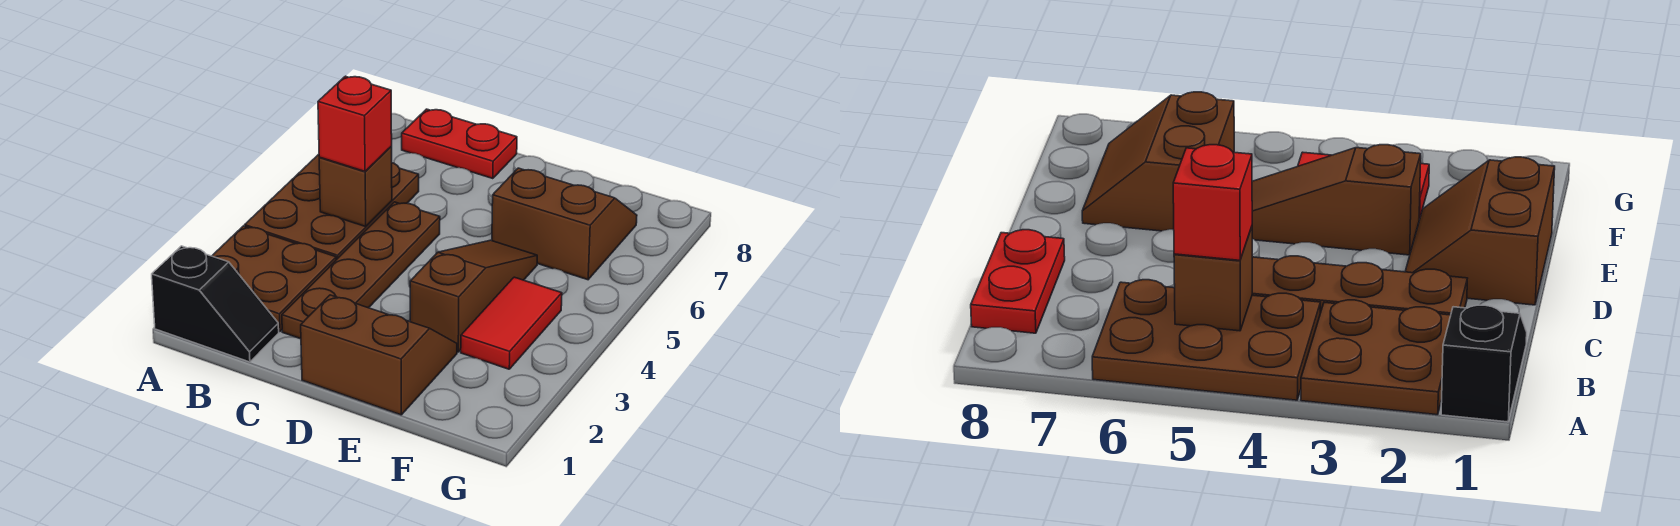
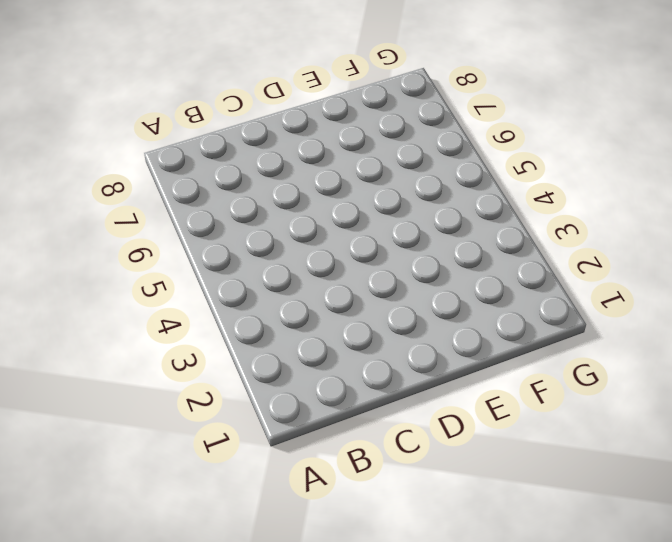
none -> black 1x2 slope [152,246,279,362]
none -> brown 2x2 plate [212,226,336,332]

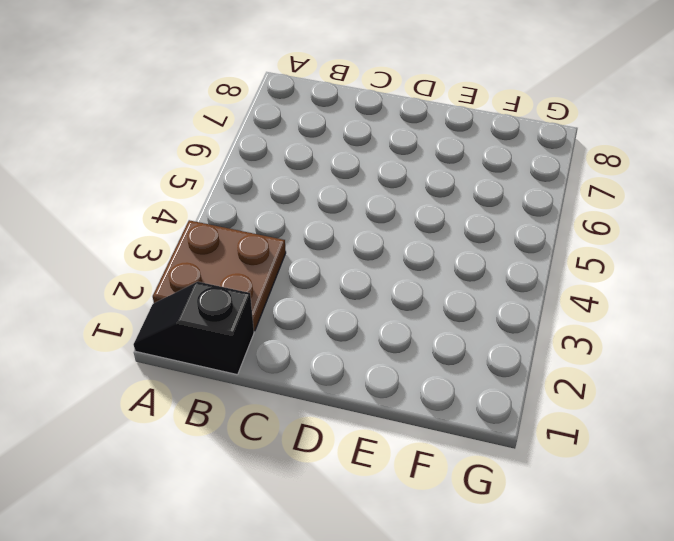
black 1x2 slope [133,282,254,375] -> black 1x2 slope turned to [152,246,279,362]
none -> brown 2x3 plate [245,154,419,260]
none -> red 1x2 plate [402,109,517,179]

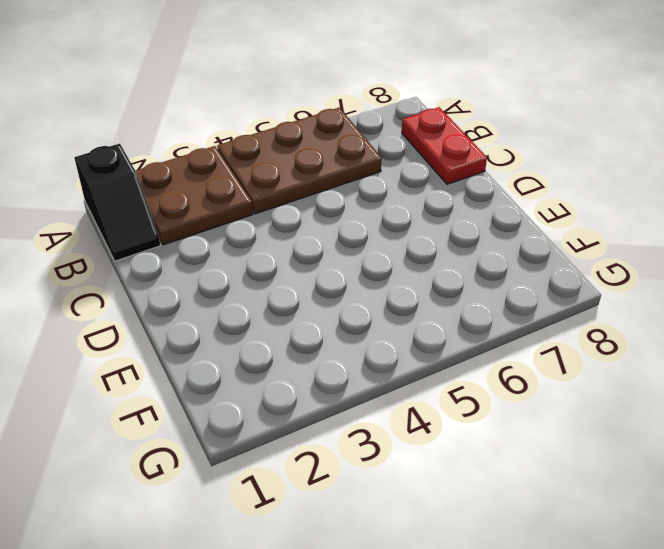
none -> brown 1x4 plate [282,202,440,339]
none -> brown 2x2 slope [301,295,457,415]

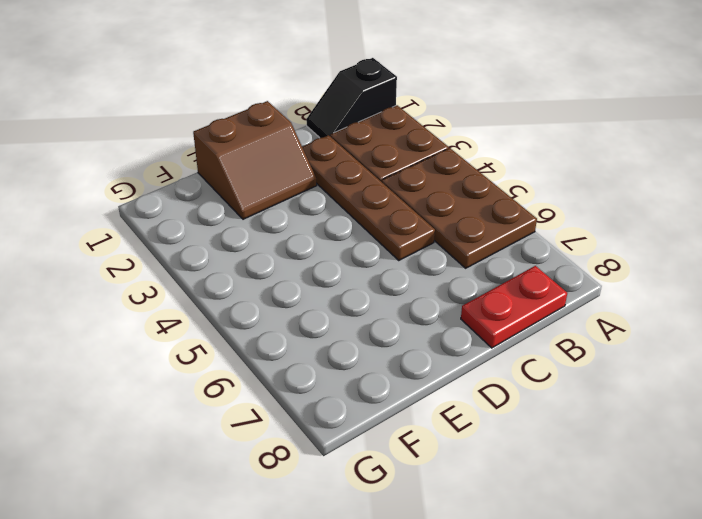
none -> brown 1x3 slope [410,240,537,352]
none -> brown 2x2 slope [492,168,637,280]

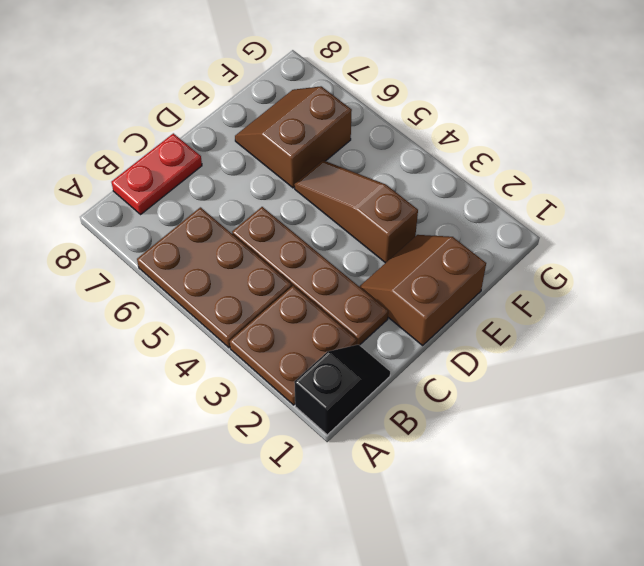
none -> red 1x2 tile [461,277,562,369]
none -> brown 1x1 brick [319,147,392,227]

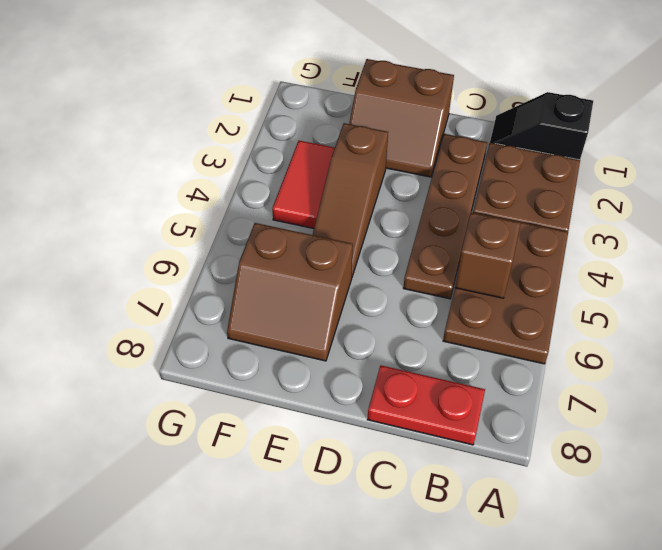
none -> red 1x1 brick [318,76,392,171]

